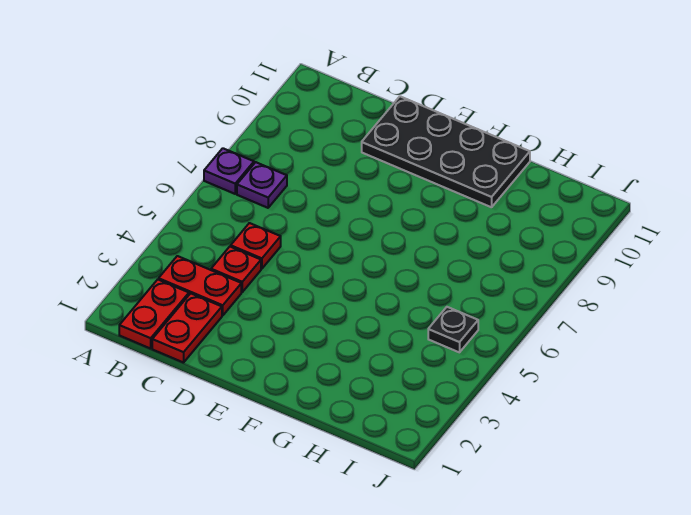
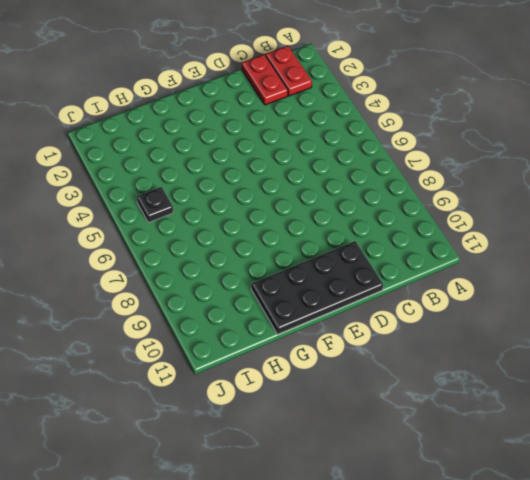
none -> purple 1x1 plate [204,148,254,194]
none -> red 1x2 plate [159,256,241,316]

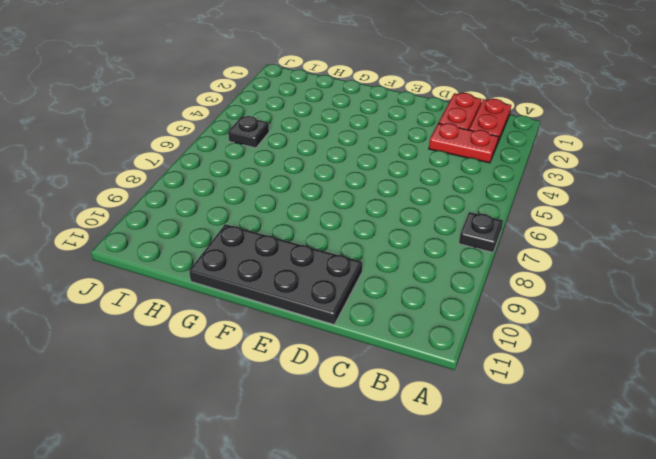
black 1x1 plate [459,212,503,252] -> purple 1x1 plate [204,148,254,194]
none -> purple 1x1 plate [237,162,287,208]
none -> red 1x1 plate [211,247,261,292]

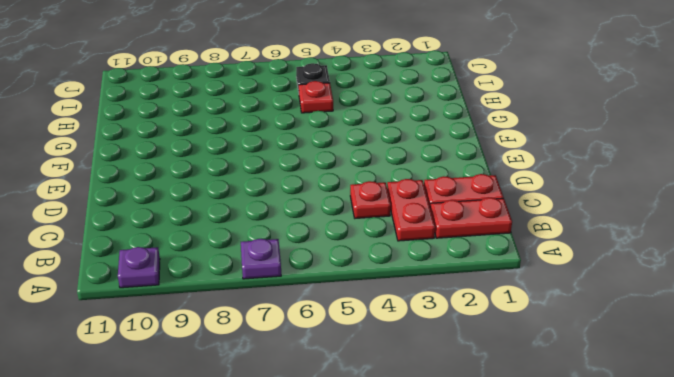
purple 1x1 plate [118,247,160,288] -> purple 1x1 plate moved to [237,162,287,208]
red 1x1 plate [299,81,333,113] -> red 1x1 plate moved to [231,223,281,269]
none -> black 2x4 plate [362,96,530,207]

